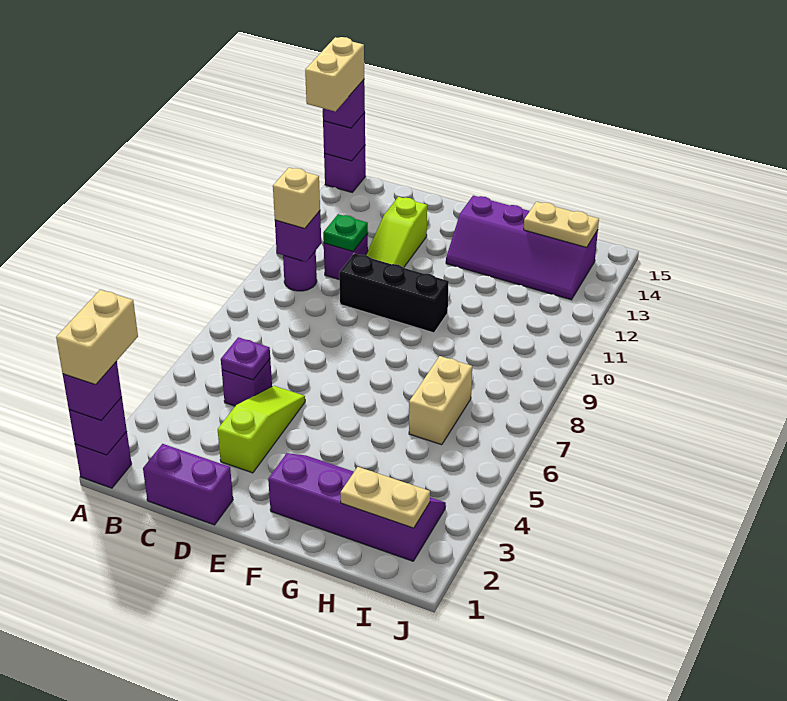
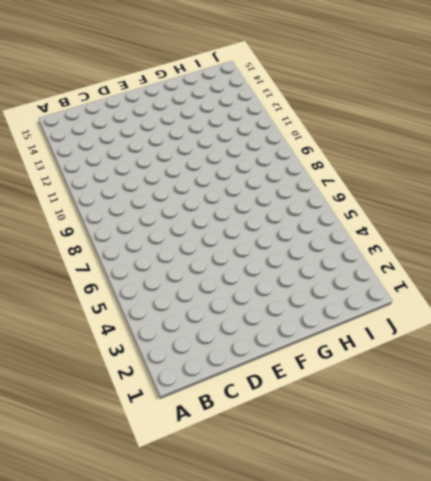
none -> purple 1x1 brick [75,432,132,488]
none -> purple 1x1 brick [324,146,366,192]
none -> purple 1x1 round brick [283,251,317,291]

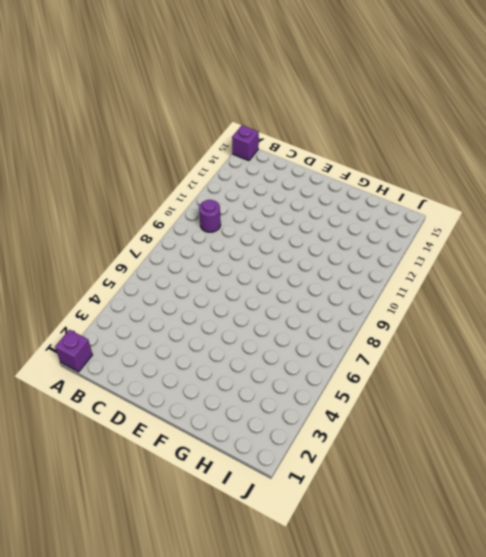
none -> purple 1x2 brick [143,444,233,525]
none -> purple 1x1 brick [222,359,272,406]
none -> purple 1x1 brick [324,234,368,280]

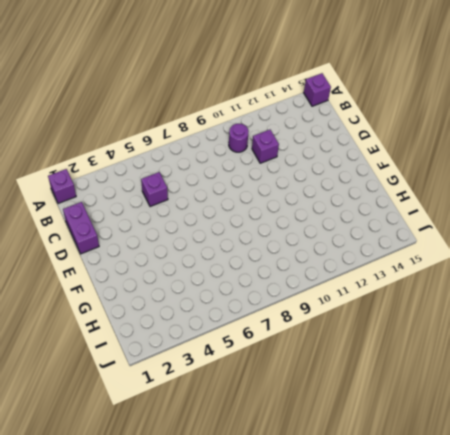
none -> lime 1x3 slope [218,386,305,473]
none -> black 1x3 brick [339,253,449,333]
none -> lime 1x3 slope [366,197,427,268]

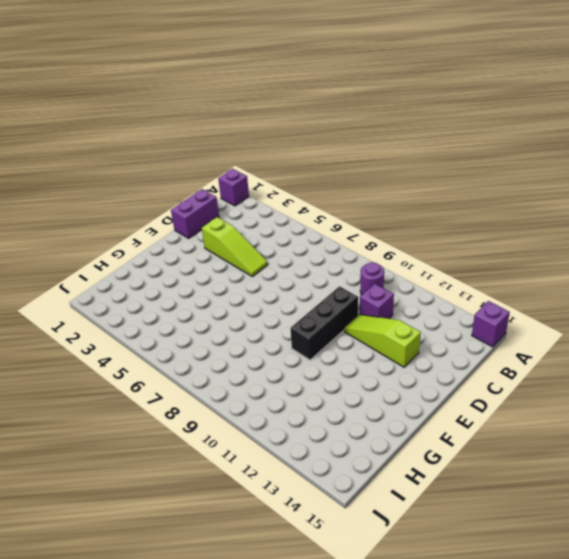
none -> purple 1x1 brick [222,359,272,406]
none -> purple 2x4 slope [268,453,446,561]
none -> purple 2x4 slope [446,196,598,300]

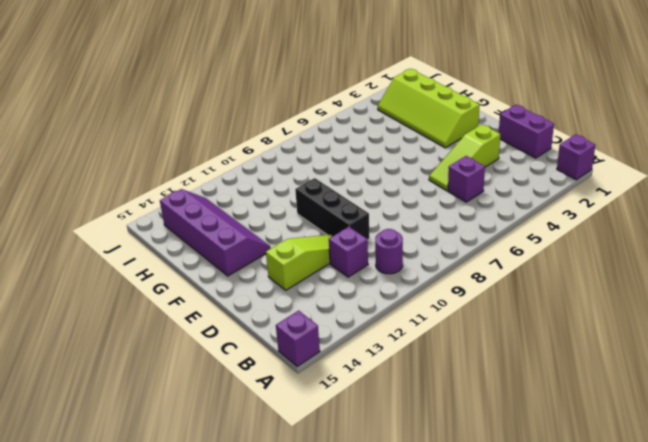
lime 2x4 slope [378,69,480,148] -> purple 2x4 slope [268,453,446,561]
none -> tan 1x2 brick [409,356,472,445]
none -> purple 1x1 brick [69,397,127,455]
none -> purple 1x1 brick [323,113,365,161]

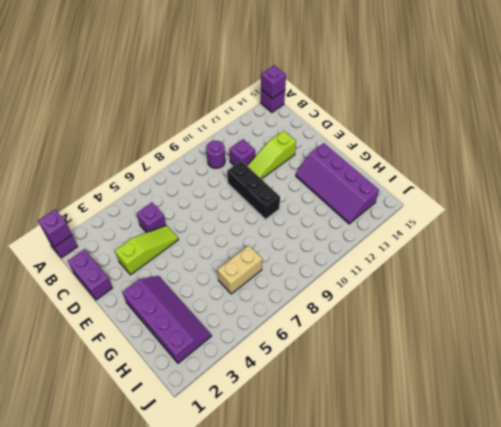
none -> purple 1x1 brick [275,211,321,262]
none -> purple 1x1 plate [221,337,270,380]
none -> green 1x1 plate [323,214,368,251]

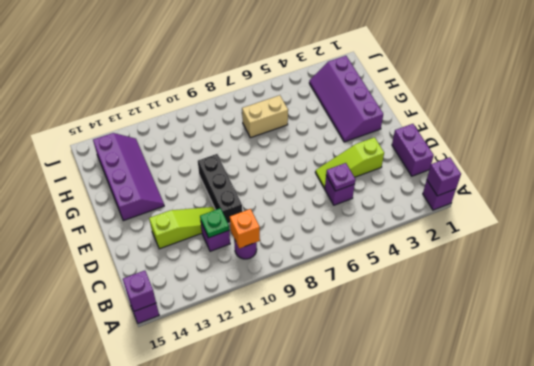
orange 1x1 brick [230,209,260,249] -> purple 1x1 brick [275,211,321,262]
none -> tan 1x2 plate [341,467,430,528]
none -> tan 1x2 plate [524,202,599,247]
none -> purple 1x1 brick [63,361,122,420]

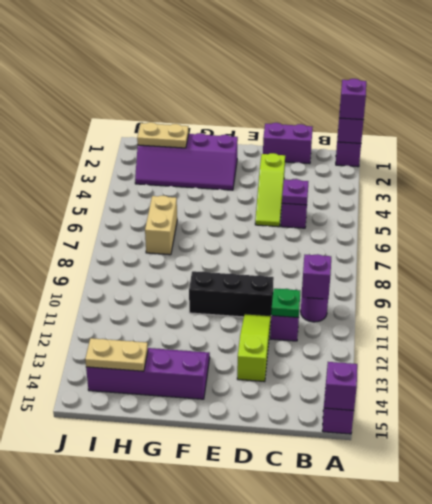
none -> purple 1x1 brick [323,80,365,128]
none -> tan 1x1 brick [273,168,320,229]
none -> tan 1x2 brick [56,290,138,385]

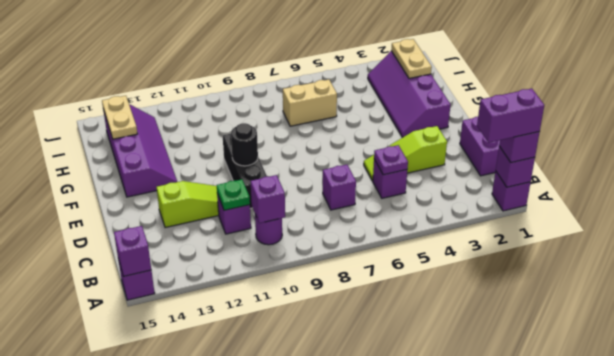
purple 1x2 brick [477,89,544,143] -> tan 1x2 brick [56,290,138,385]
purple 1x1 brick [322,165,356,210] -> purple 1x1 brick moved to [323,80,365,128]
black 1x1 round brick [231,123,258,166] -> none
none -> tan 1x1 brick [273,168,320,229]
none -> tan 1x2 brick [305,37,364,111]

